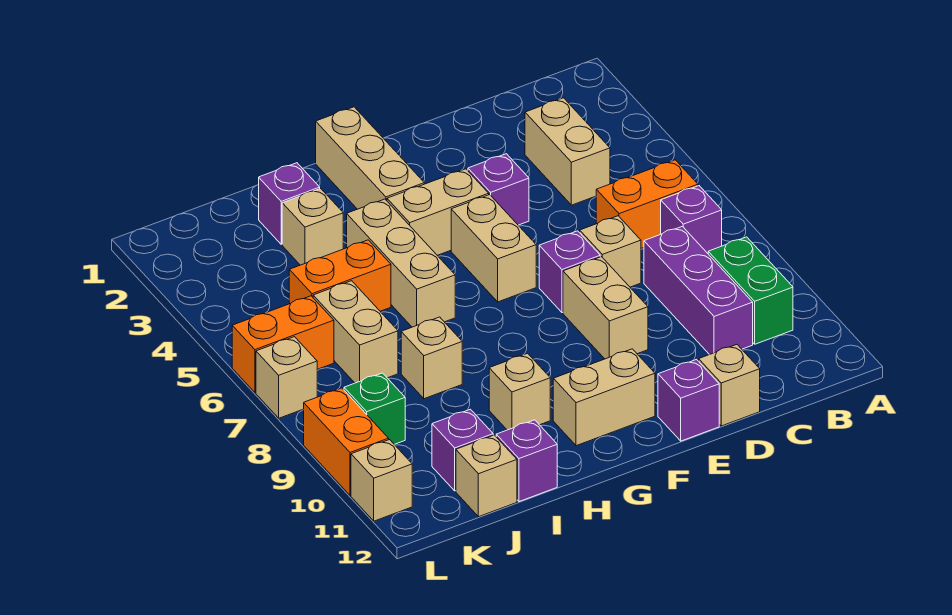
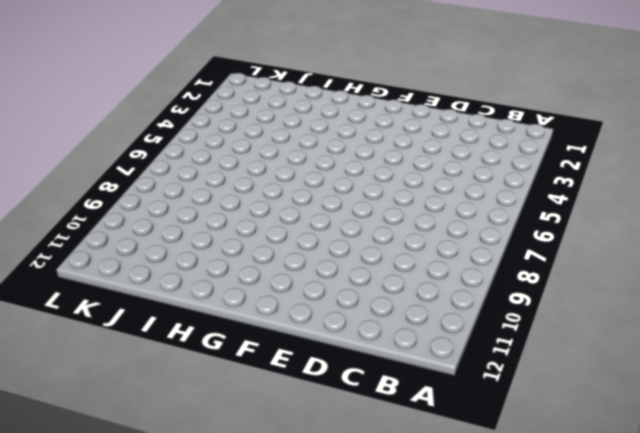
none -> orange 1x2 brick [596,160,698,248]
none -> purple 1x1 brick [661,186,722,253]
none -> green 1x2 brick [708,237,793,344]
none -> tan 1x2 brick [525,98,610,205]

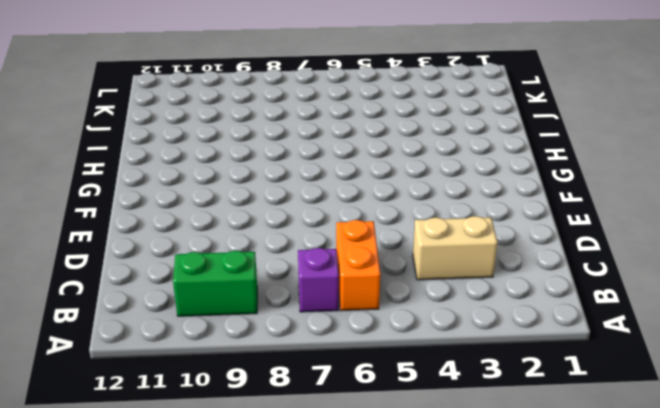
none -> purple 1x3 brick [644,226,753,355]
none -> tan 1x1 brick [580,216,641,287]
none -> tan 1x1 brick [699,345,760,426]
none -> purple 1x1 brick [468,154,529,225]

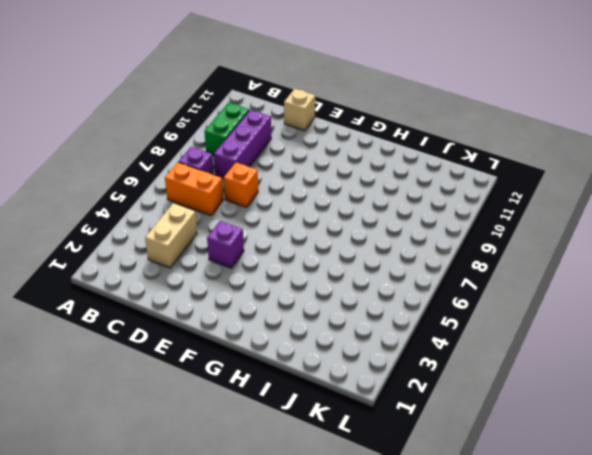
orange 1x1 brick [224,163,258,207] -> tan 1x1 brick [580,216,641,287]
none -> purple 1x1 brick [539,231,600,313]
none -> tan 1x2 brick [563,257,648,359]
none -> purple 1x1 brick [658,360,719,441]
none -> tan 1x2 brick [387,169,489,255]

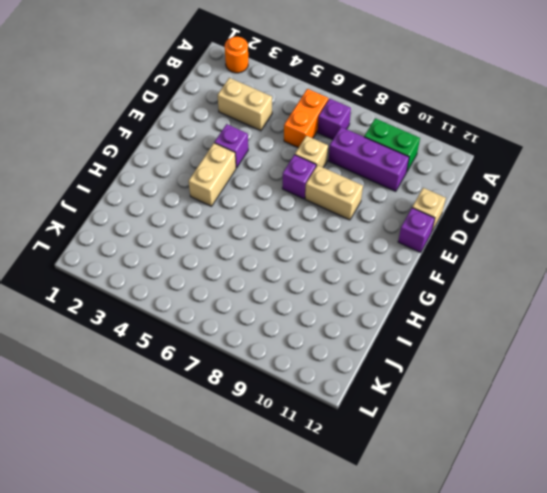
orange 1x1 round brick [225,37,248,73] -> none
none -> tan 1x2 brick [451,195,536,302]
none -> tan 1x2 brick [553,349,655,446]
none -> tan 1x3 brick [316,107,424,209]
none -> tan 1x3 brick [347,199,455,327]

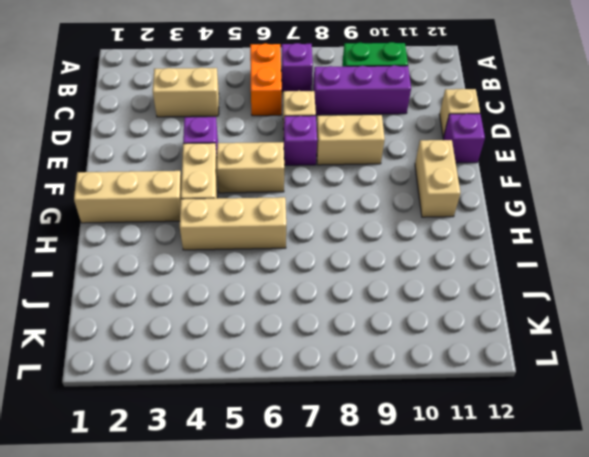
none -> tan 1x1 brick [489,353,550,430]
none -> purple 1x1 brick [259,163,320,244]
none -> tan 1x1 brick [282,189,343,265]
none -> orange 1x2 brick [289,240,391,311]

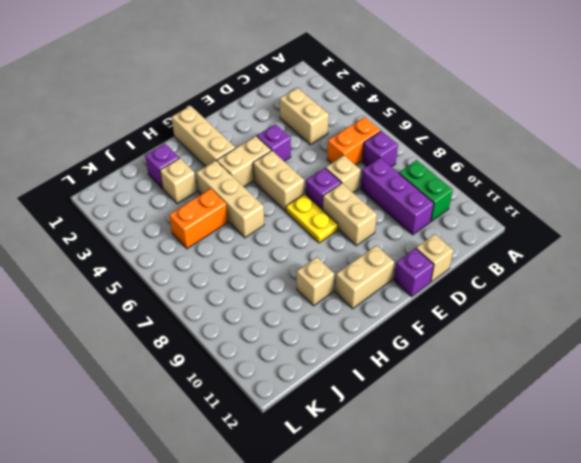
yellow 1x2 plate [286,194,338,243] -> none
none -> tan 1x1 brick [401,317,462,399]
none -> purple 1x1 brick [496,420,557,502]
none -> tan 1x2 brick [313,281,398,383]
none -> purple 1x1 brick [432,409,493,491]

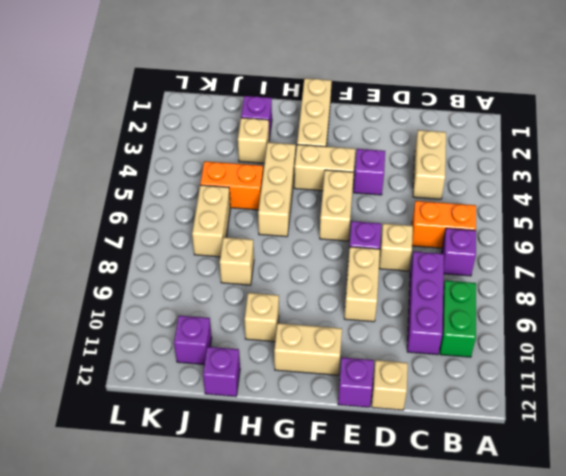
none -> tan 1x1 brick [456,435,517,517]
none -> orange 1x2 brick [232,296,334,393]
none -> green 1x1 brick [344,373,405,444]
none -> tan 1x1 brick [256,337,317,418]

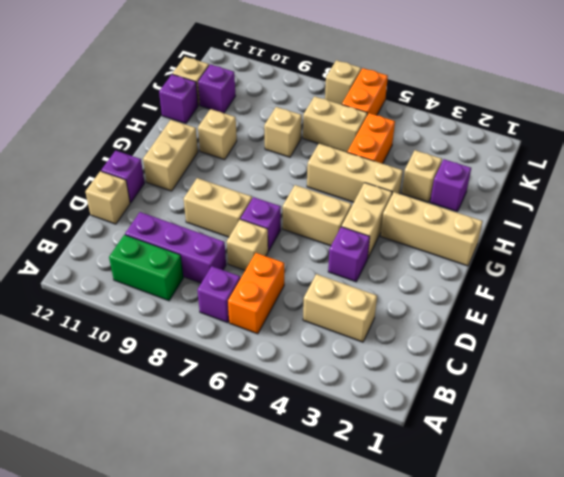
none -> green 1x1 brick [344,373,405,444]
none -> orange 1x2 brick [304,388,389,495]
none -> tan 1x1 brick [351,440,412,521]

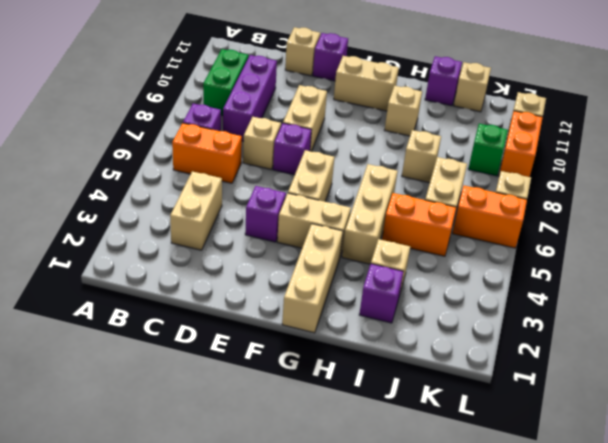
none -> purple 1x1 brick [432,409,493,491]

